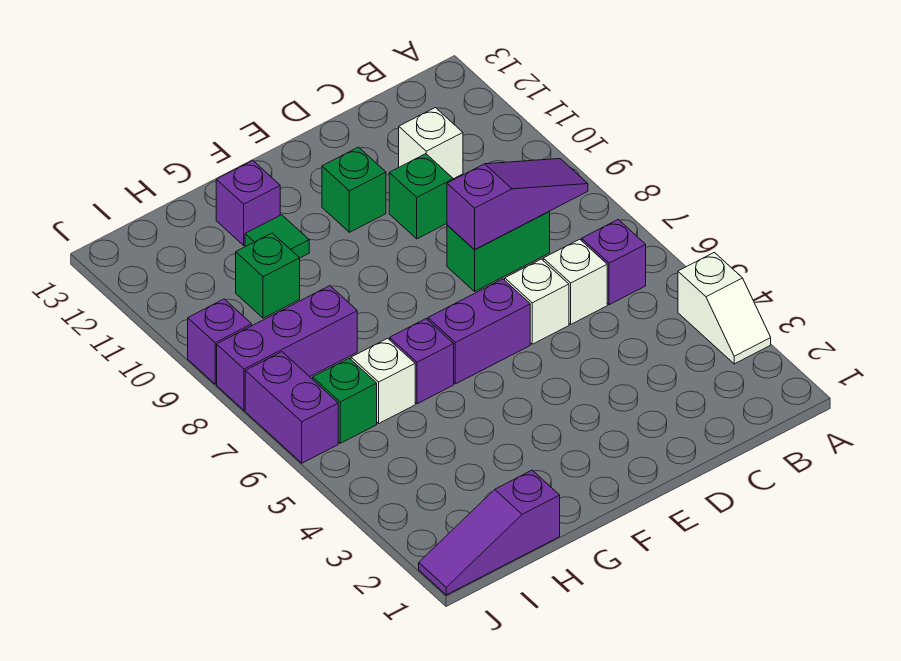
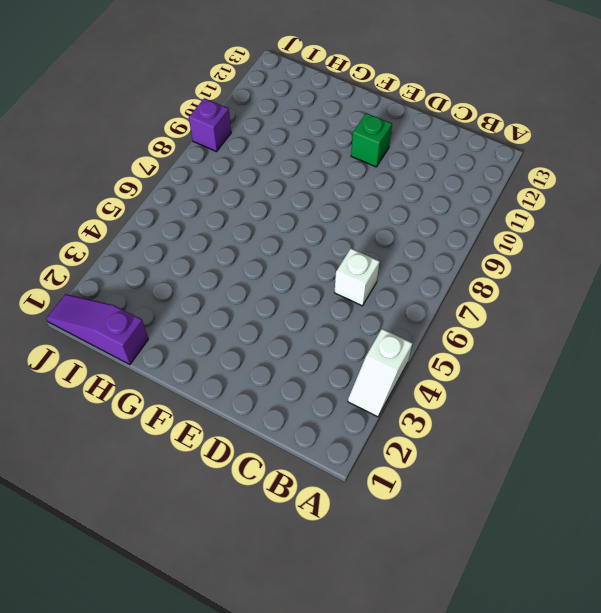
none -> purple 1x1 brick [581,220,646,305]
none -> green 1x2 brick [447,212,550,291]
none -> white 1x1 brick [399,108,463,179]

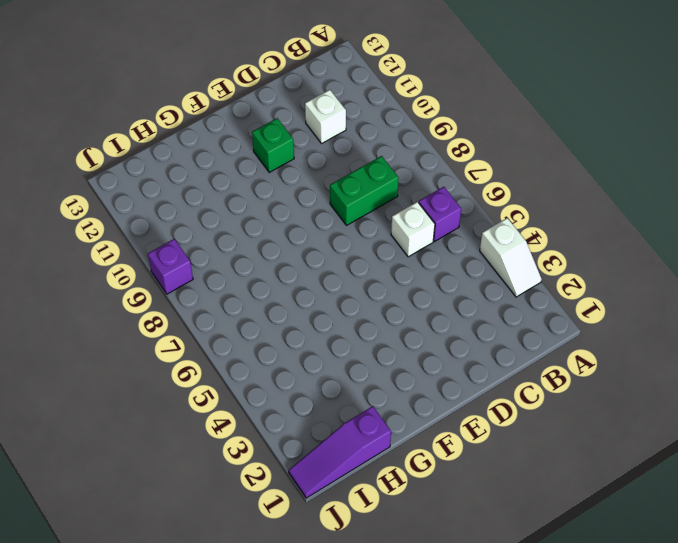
none -> white 1x1 brick [505,259,569,344]
none -> green 1x1 brick [389,154,453,239]
none -> purple 1x2 brick [428,279,530,384]

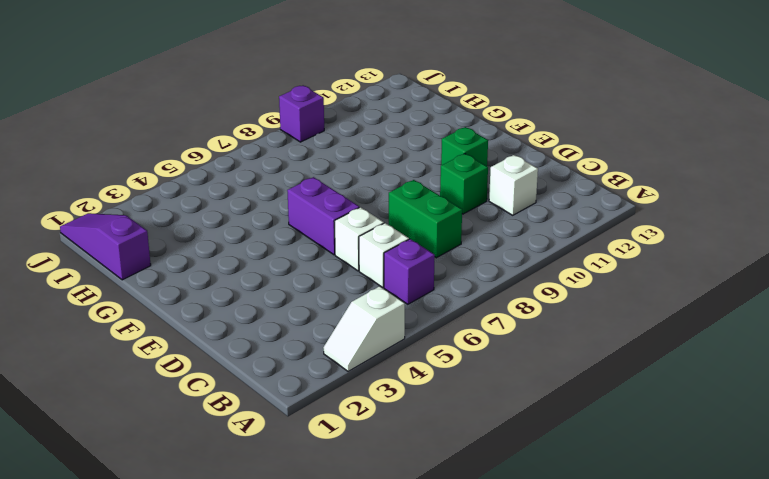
none -> purple 1x1 brick [390,319,454,404]
none -> green 1x1 tile [245,215,309,258]
none -> purple 1x1 brick [216,160,280,245]

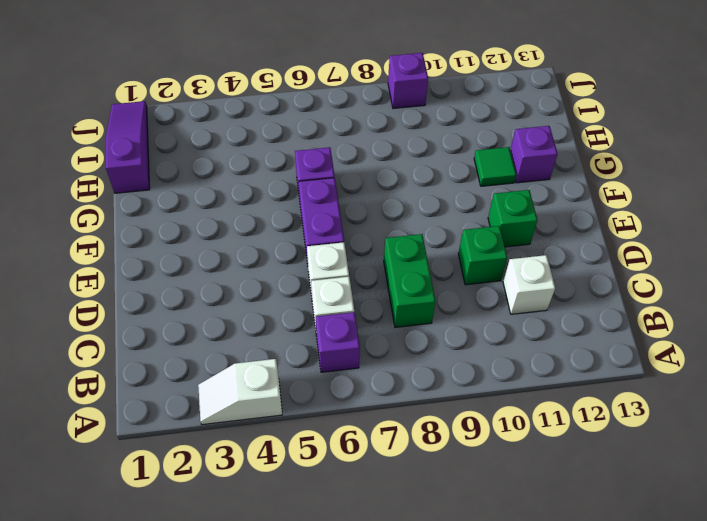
none -> white 1x1 brick [351,338,415,423]
none -> purple 1x3 brick [217,286,357,410]
none -> green 1x1 brick [236,233,300,318]

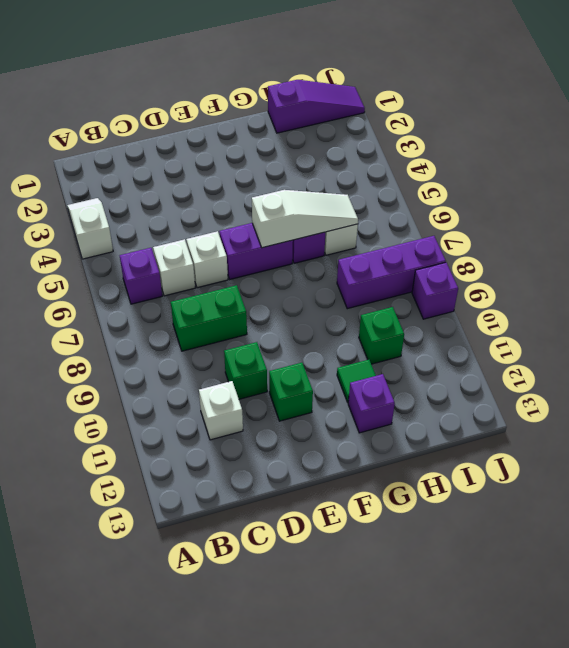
white 1x3 slope [252,190,358,248] -> none
none -> green 1x1 brick [313,358,377,443]
none -> purple 1x2 brick [245,352,338,463]
none -> purple 1x3 slope [447,159,588,249]

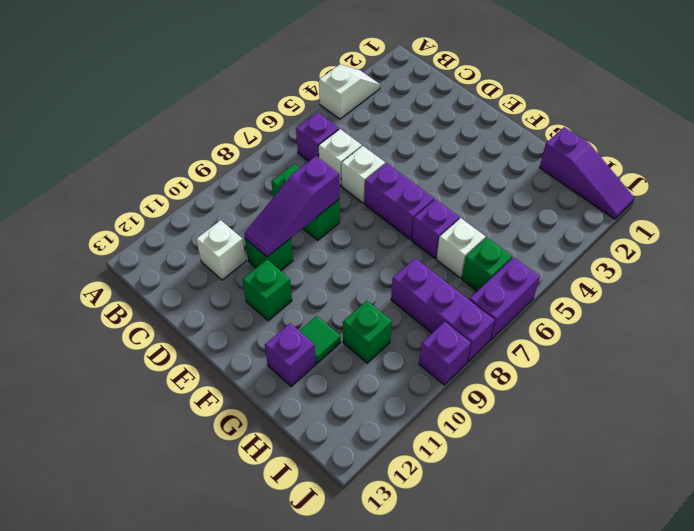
purple 1x3 slope [244,156,339,257] -> purple 1x3 slope turned to [447,159,588,249]

